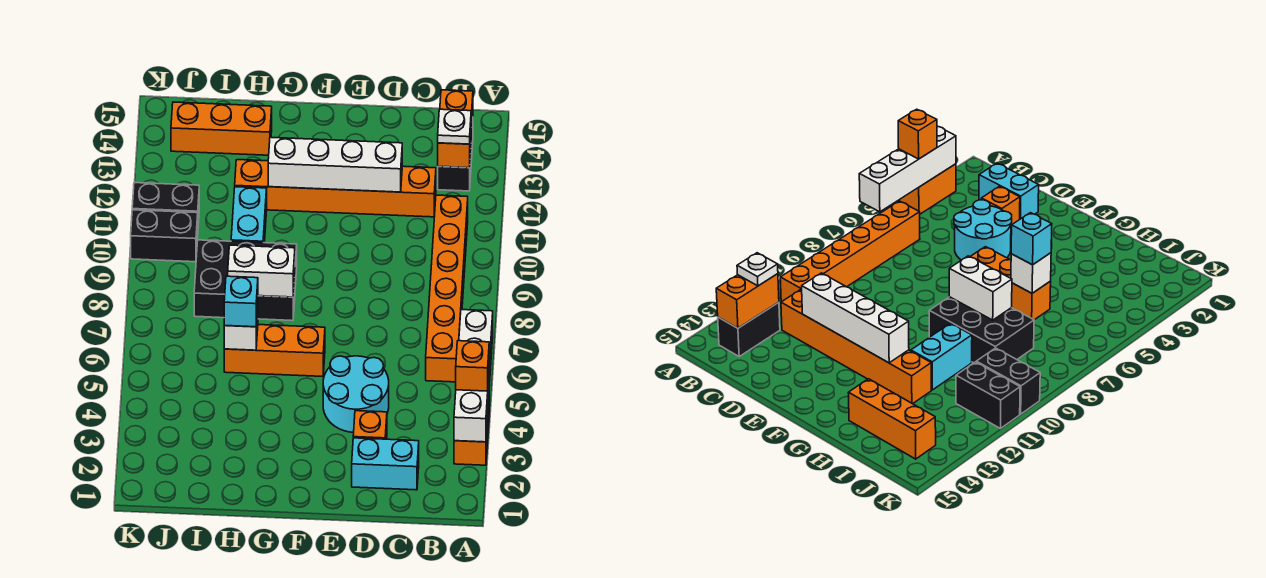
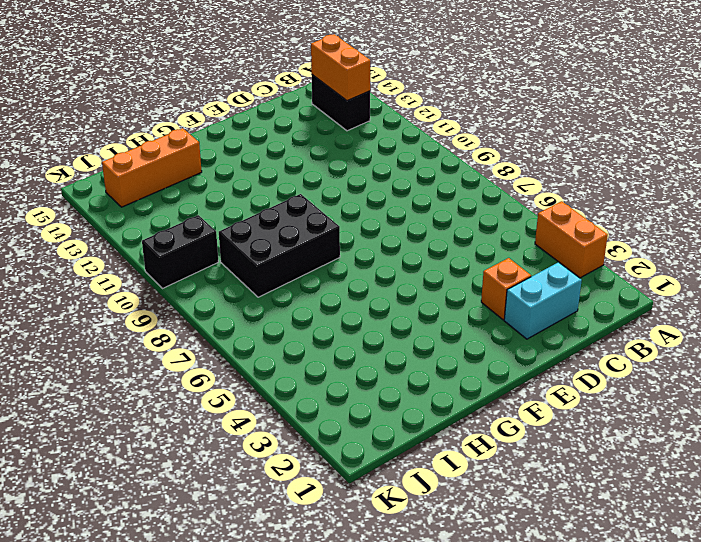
none -> orange 1x6 brick [426,195,468,382]
none -> orange 1x6 brick [235,160,436,217]
none -> cyan 2x2 round brick [323,356,389,432]

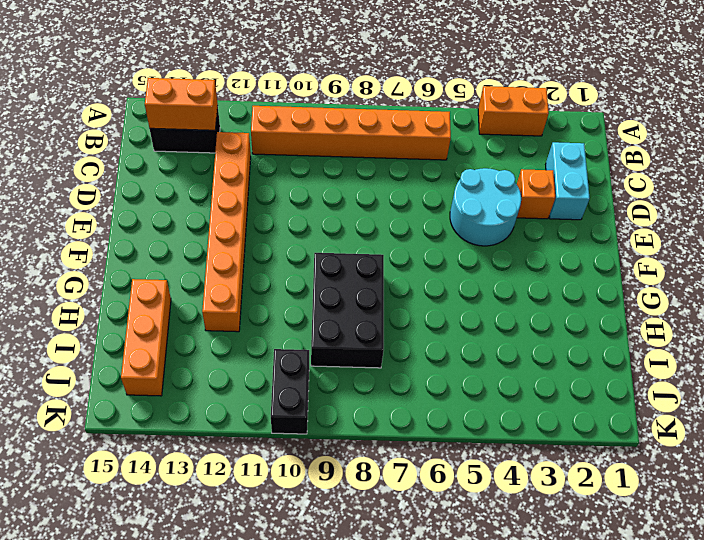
none -> orange 1x3 brick [224,325,325,377]
none -> cyan 1x2 brick [231,187,267,243]
none -> black 1x2 brick [132,183,199,223]

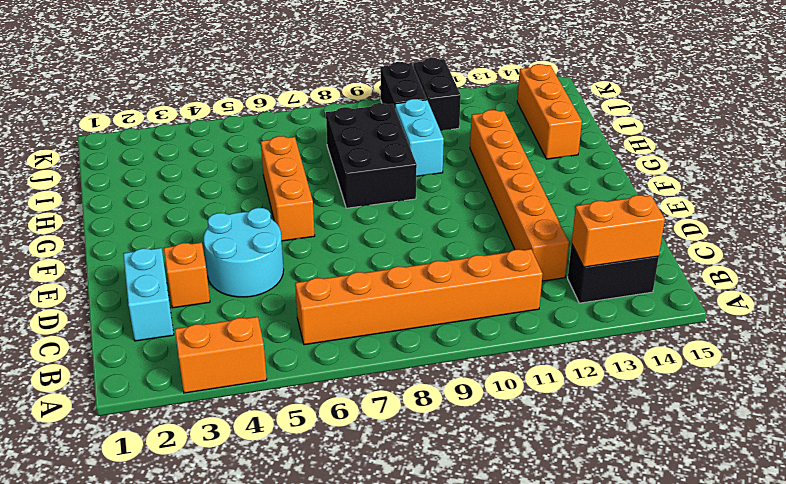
cyan 1x2 brick [395,99,444,176] -> cyan 1x2 brick turned to [231,187,267,243]
none -> white 1x4 brick [454,310,493,442]
none -> white 1x4 brick [268,137,402,192]
none -> white 1x2 brick [228,245,295,297]

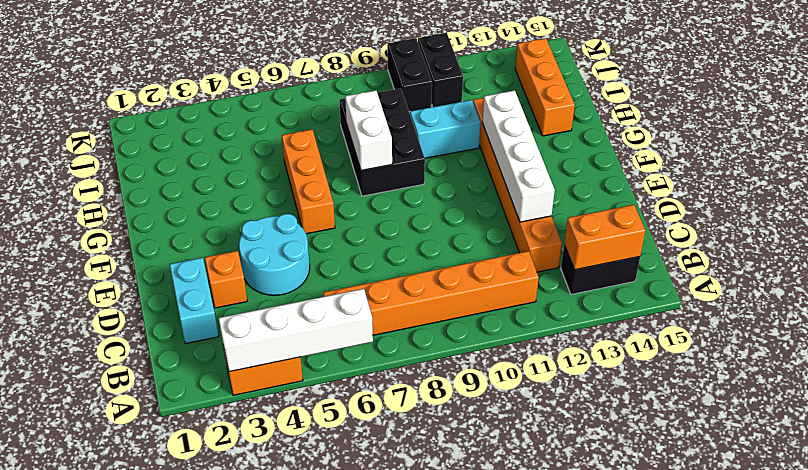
none -> white 1x1 brick [224,307,258,350]
none -> orange 1x1 brick [456,341,489,391]
none -> white 1x1 plate [438,109,471,144]

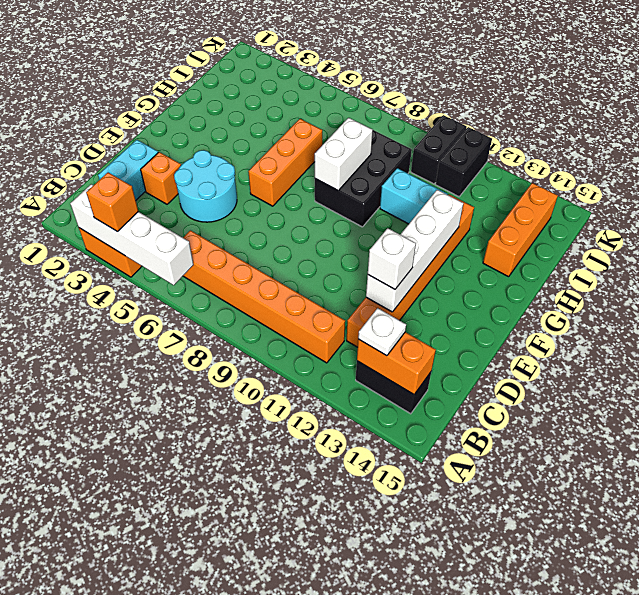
white 1x1 brick [368,228,416,289] -> white 1x1 brick moved to [224,307,258,350]
none -> cyan 1x1 brick [224,276,258,327]

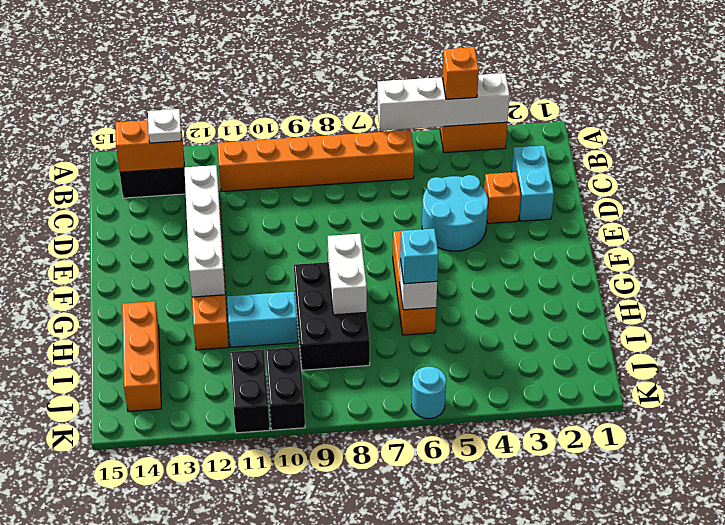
cyan 1x1 round brick [411,366,446,419] -> none

